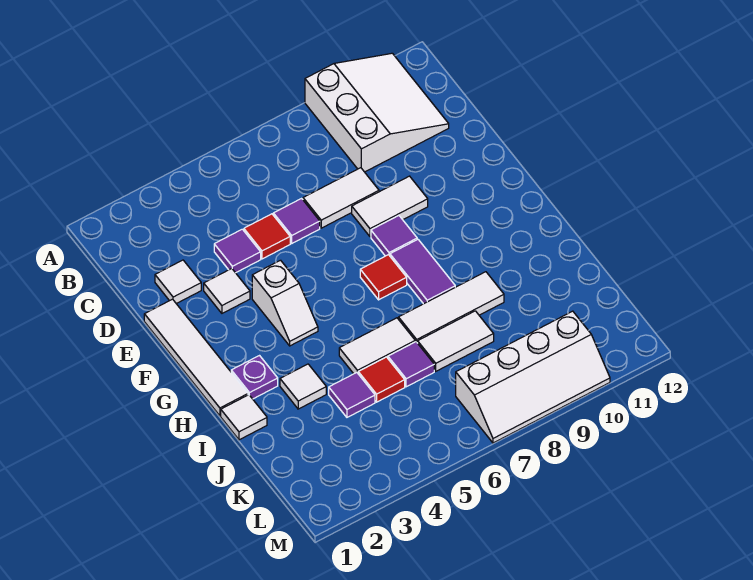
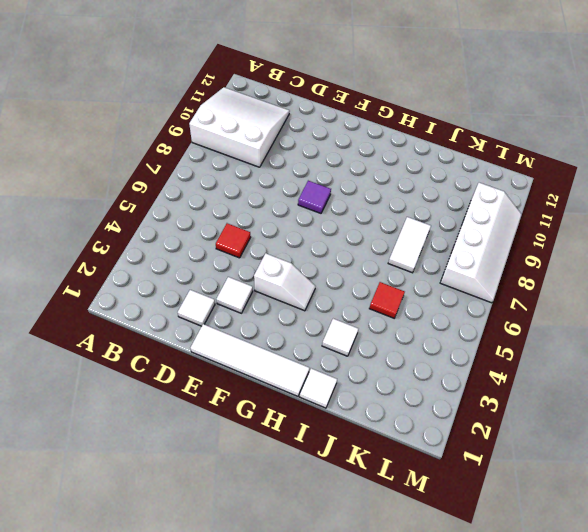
none -> purple 1x1 tile [214,229,261,273]
none -> purple 1x1 tile [273,199,320,243]
none -> white 1x2 tile [303,168,379,228]

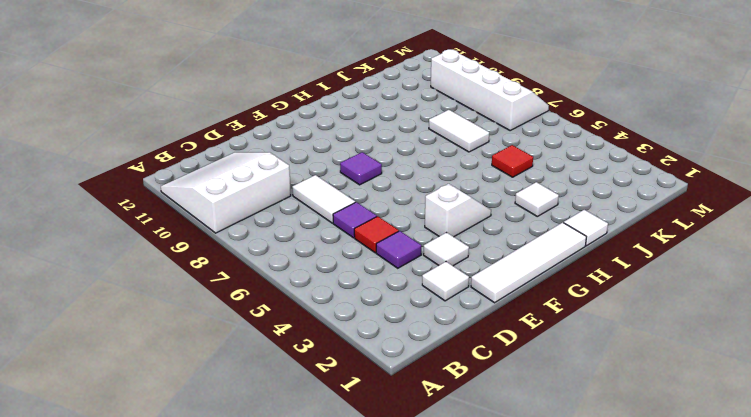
none -> white 1x2 tile [352,176,428,237]
none -> red 1x1 tile [360,255,407,300]
none -> purple 1x2 tile [390,239,455,304]

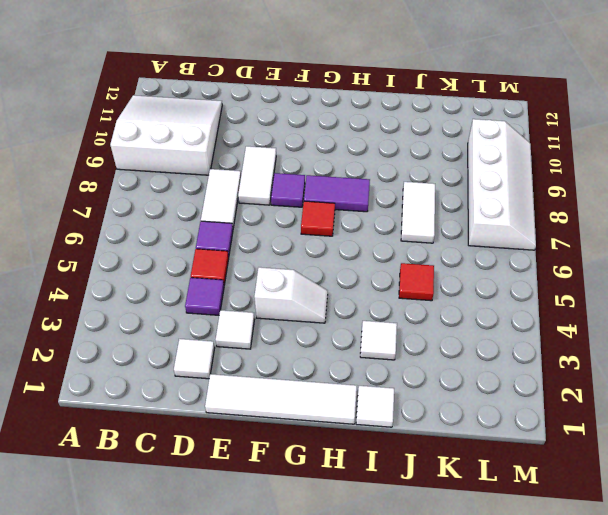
none -> purple 1x1 plate [231,356,278,399]
none -> white 1x2 tile [339,318,415,374]
none -> white 1x3 tile [399,272,504,343]

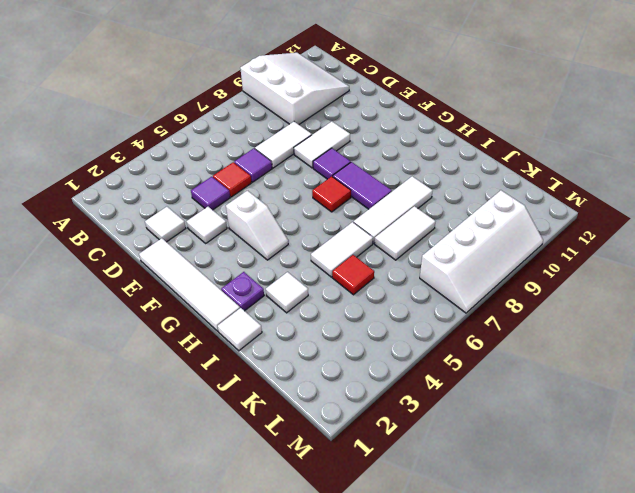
none -> purple 1x1 tile [329,373,375,417]
none -> purple 1x1 tile [388,342,434,387]

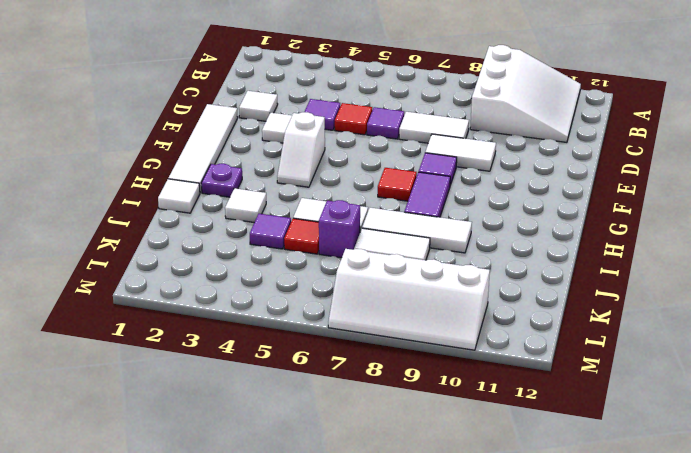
purple 1x1 brick [319,200,360,258] -> purple 1x1 tile [388,342,434,387]

